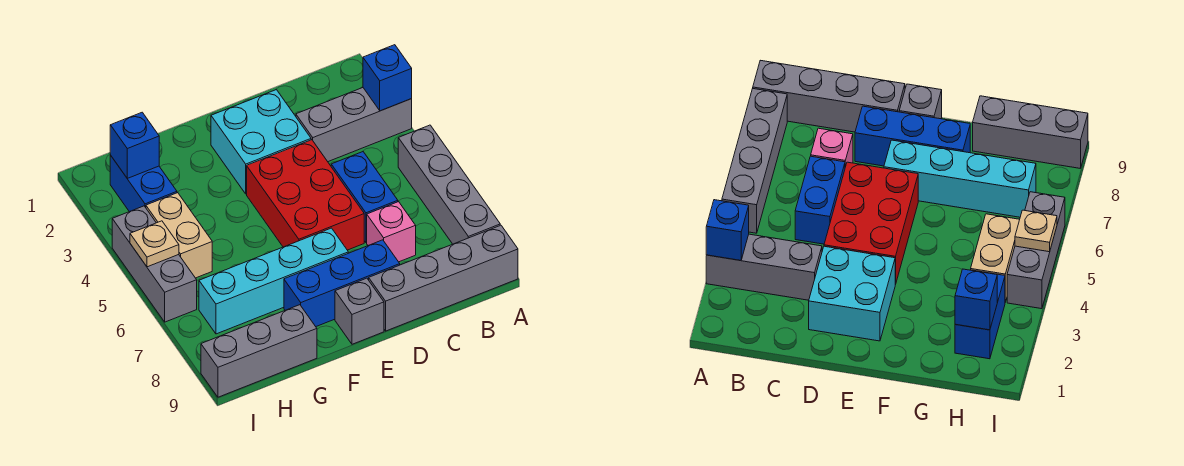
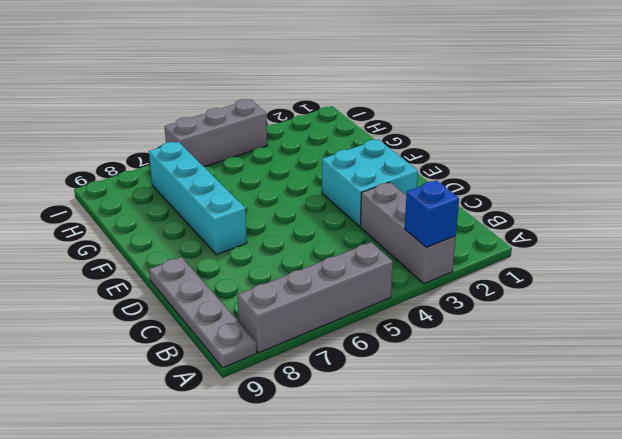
grey 1x4 plate [149,257,257,368] -> grey 1x4 brick [369,225,518,331]
none -> blue 1x2 brick [331,152,398,243]
none -> pink 1x1 brick [367,202,416,262]
none -> red 2x3 brick [247,140,364,250]

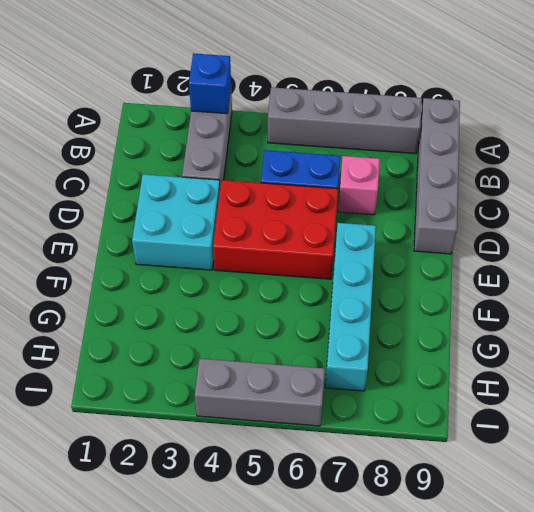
none -> blue 1x3 brick [284,240,400,327]
none -> grey 1x1 brick [335,278,384,344]
none -> grey 1x3 brick [201,305,317,397]

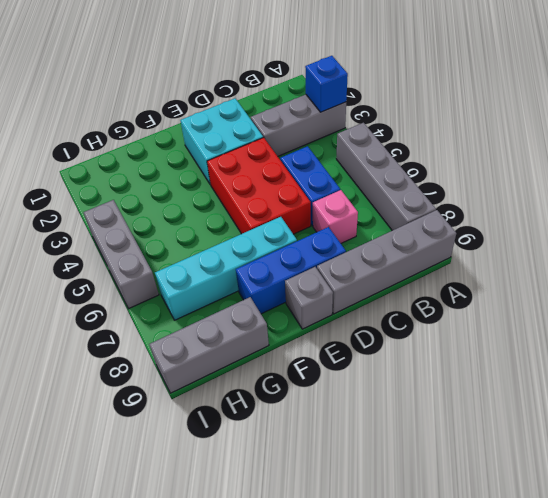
none -> blue 1x2 brick [110,155,177,212]
none -> tan 1x2 brick [146,193,212,278]
none -> blue 1x1 brick [110,112,159,178]

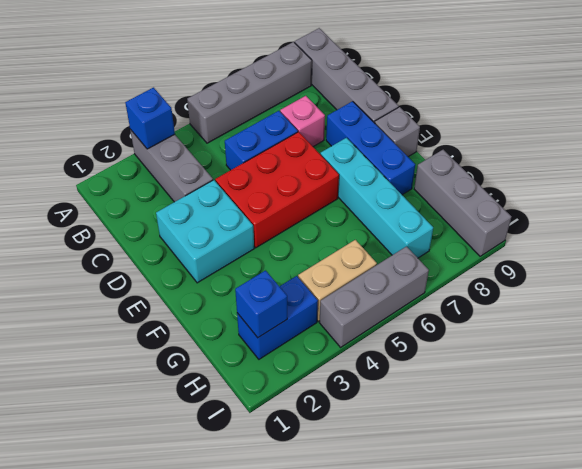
none -> tan 1x1 plate [130,221,179,267]

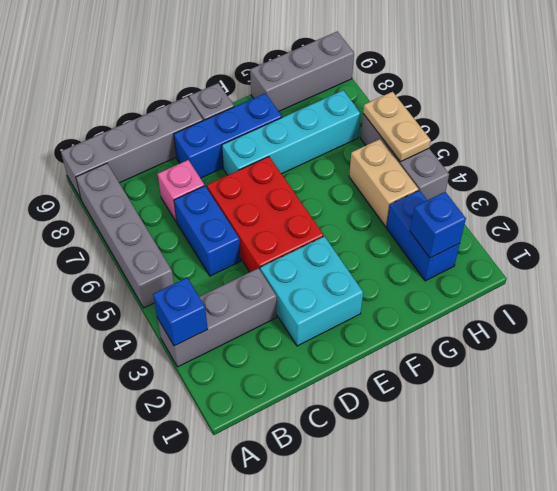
tan 1x2 plate [363,92,431,162] -> tan 1x1 plate [130,221,179,267]

